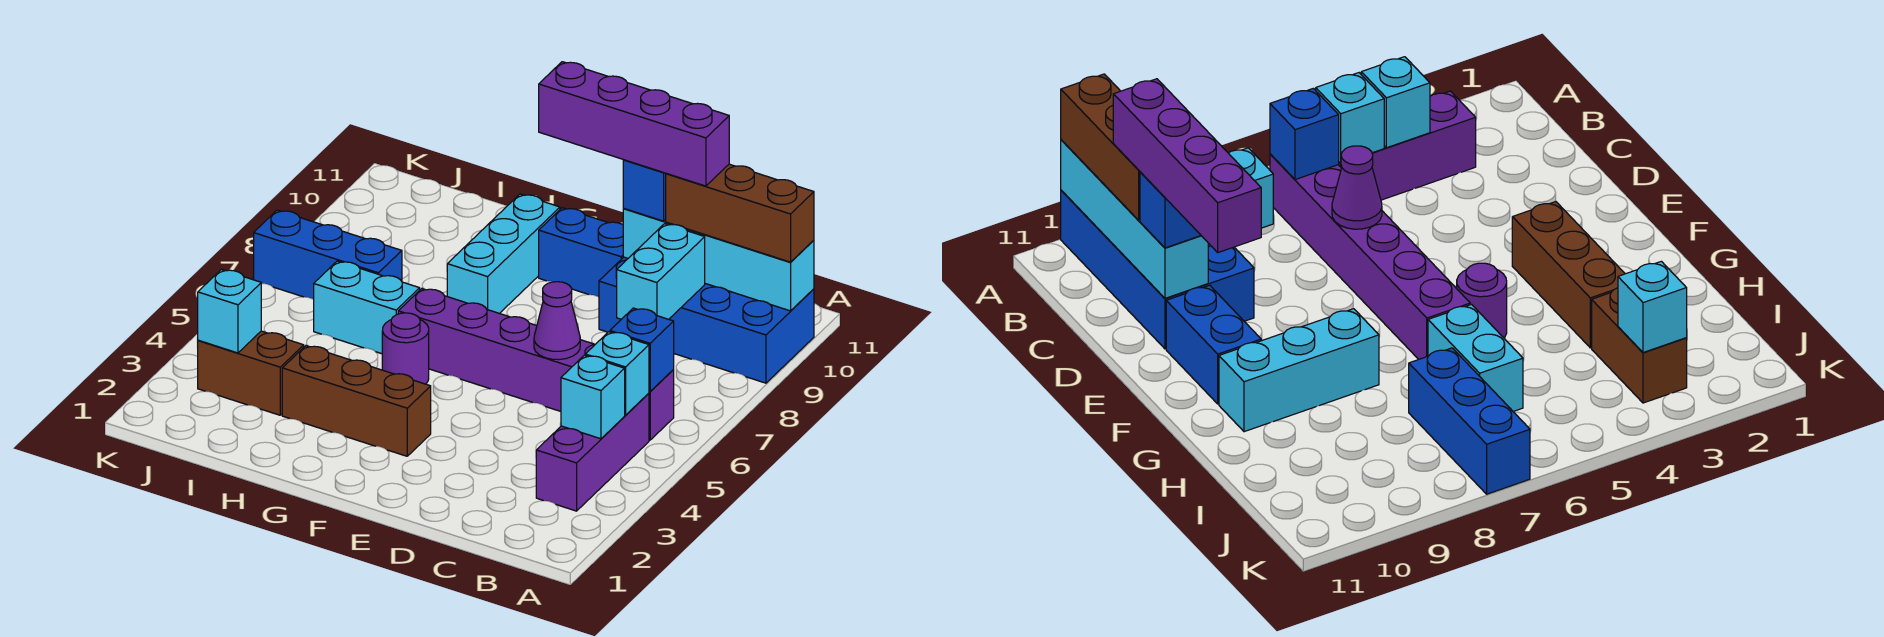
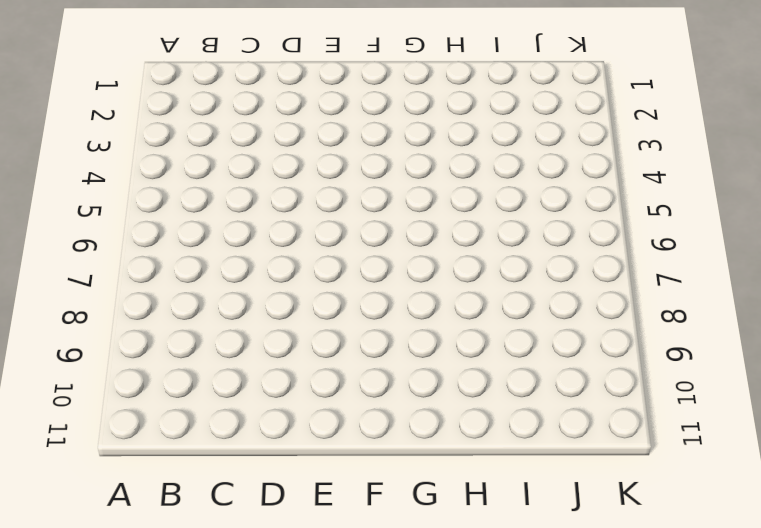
none -> blue 2x4 brick [599,257,814,383]
none -> purple 1x3 brick [536,393,649,511]
none -> purple 1x6 brick [398,289,674,440]

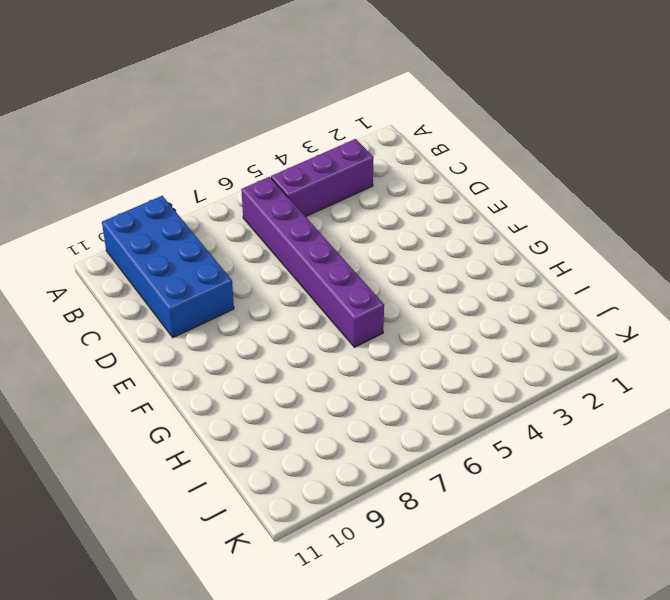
none -> blue 1x2 brick [539,208,623,297]
none -> brown 1x3 brick [282,346,431,456]
none -> purple 1x1 round brick [382,313,429,384]

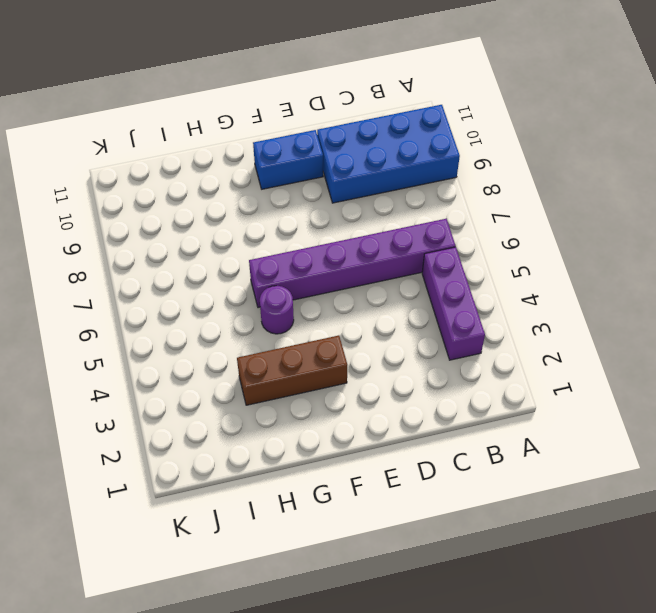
none -> cyan 1x3 brick [447,194,560,313]
none -> cyan 1x2 brick [314,261,420,354]
none -> brown 1x2 brick [198,331,304,415]

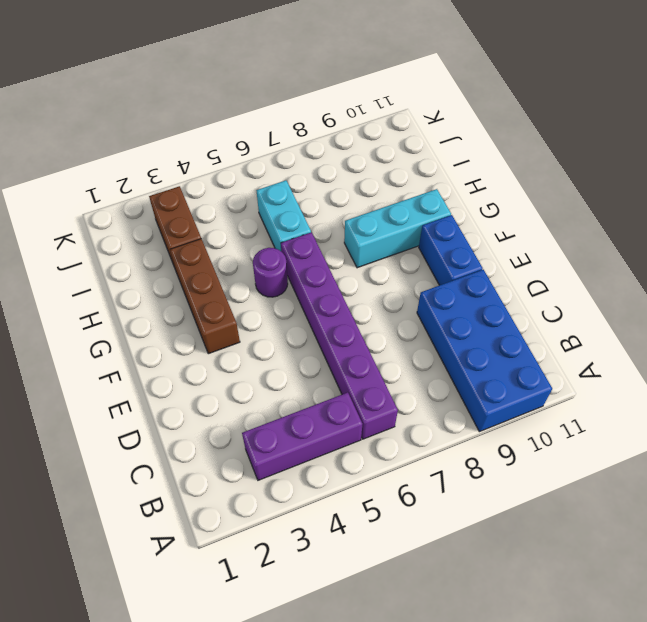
none -> blue 1x3 brick [254,210,402,300]
none -> cyan 1x4 brick [623,209,814,311]
none -> cyan 1x1 brick [561,355,625,439]

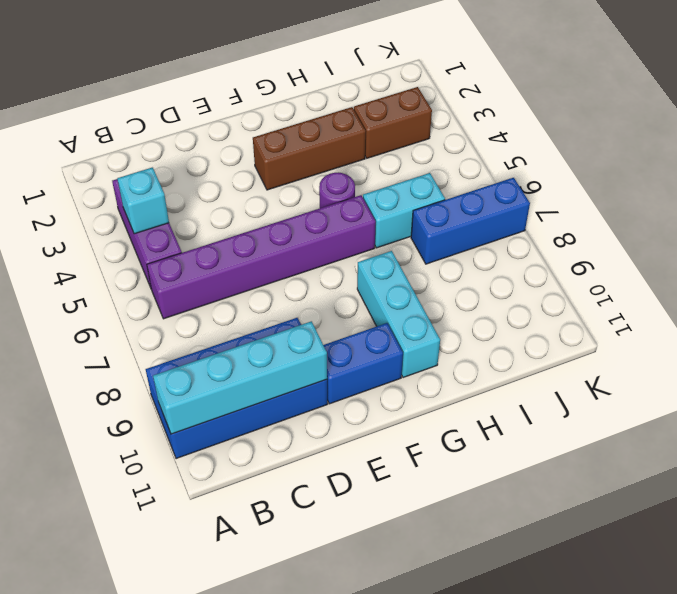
none -> cyan 1x1 brick [585,332,649,415]
none -> blue 1x1 brick [610,308,674,391]
none -> cyan 1x2 brick [617,224,705,319]

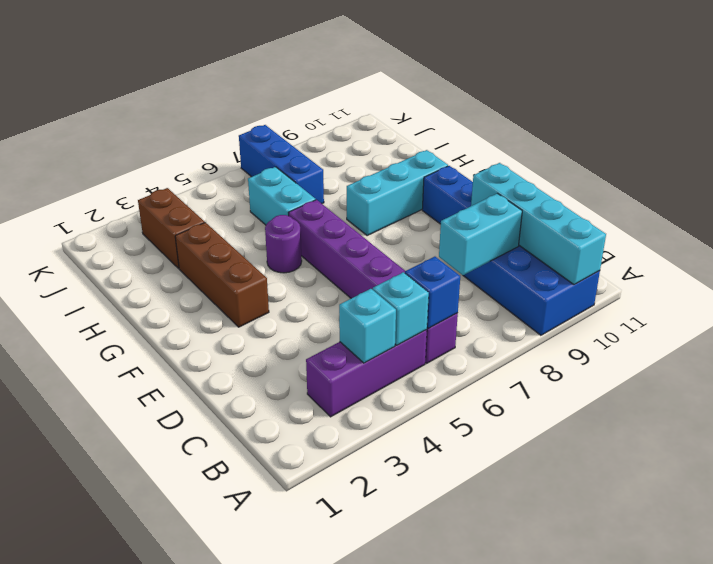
none -> purple 1x1 cone [534,282,580,360]
none -> cyan 1x1 brick [198,270,261,353]
none -> brown 1x3 brick [666,164,814,262]

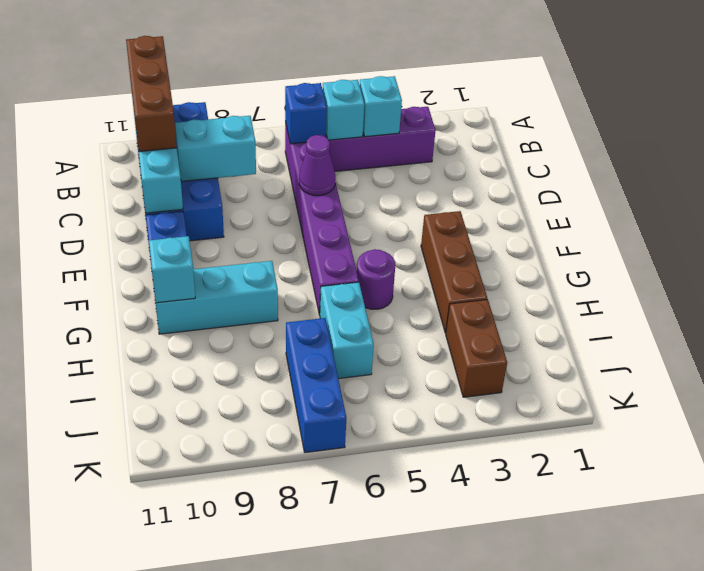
cyan 1x1 brick [149,236,195,303] -> cyan 1x1 brick moved to [198,270,261,353]
none -> blue 1x1 brick [623,160,666,221]
none -> purple 1x4 brick [539,62,729,186]

